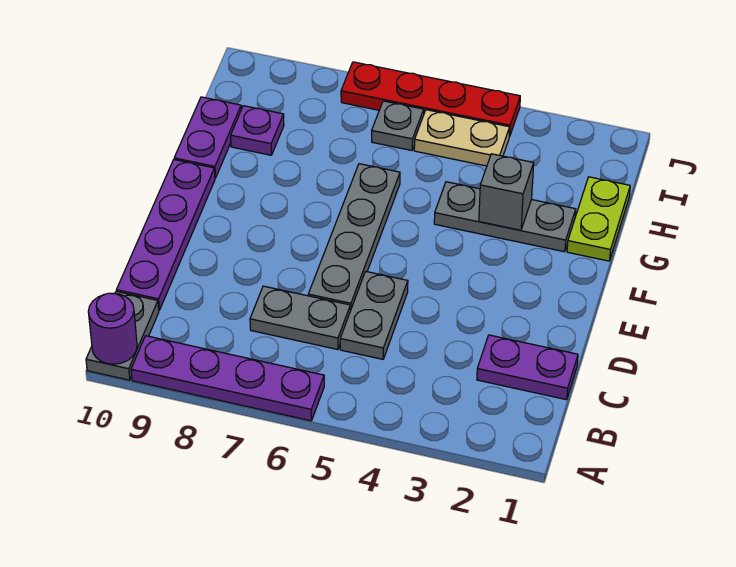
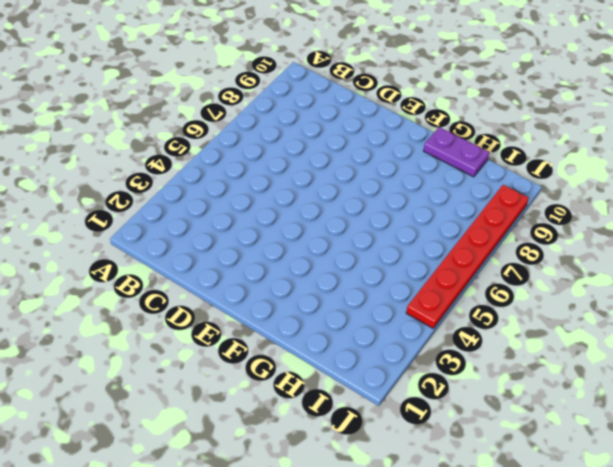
red 1x6 plate [406,185,529,328] -> red 1x4 plate [341,62,520,137]
none -> purple 1x4 plate [131,336,324,421]
none -> grey 1x2 plate [86,291,159,380]
none -> purple 1x2 plate [477,335,578,400]

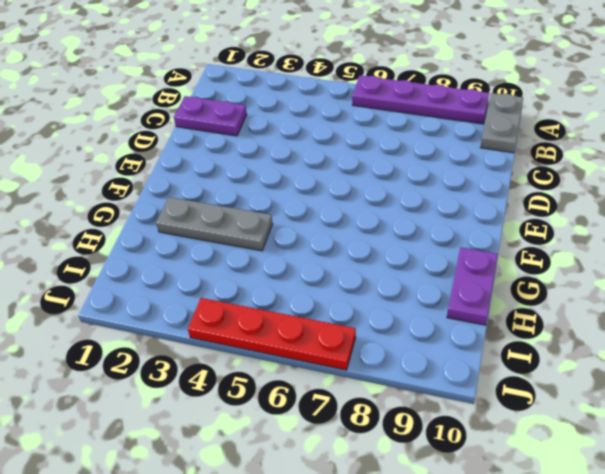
none -> grey 1x2 plate [340,271,408,359]
none -> grey 1x2 plate [250,286,350,350]
none -> purple 1x4 plate [117,160,215,310]

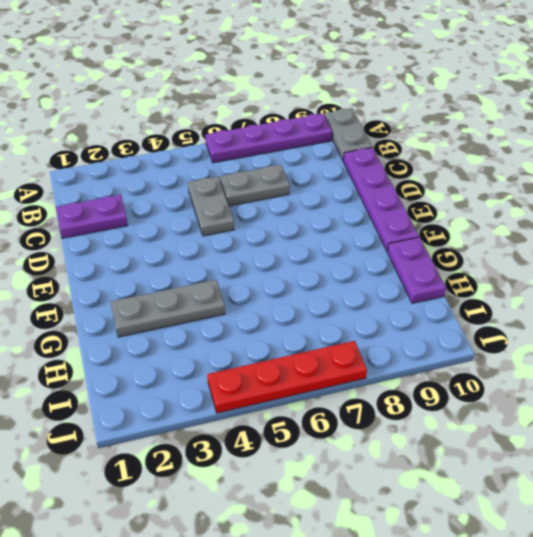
none -> grey 1x4 plate [308,164,400,311]
none -> lime 1x2 plate [567,177,630,261]
none -> purple 1x1 plate [231,106,284,155]

